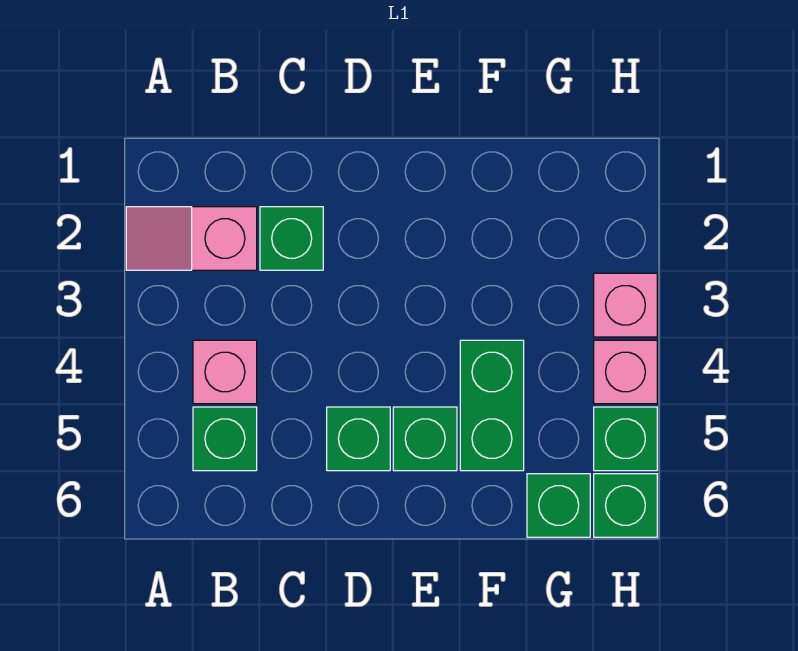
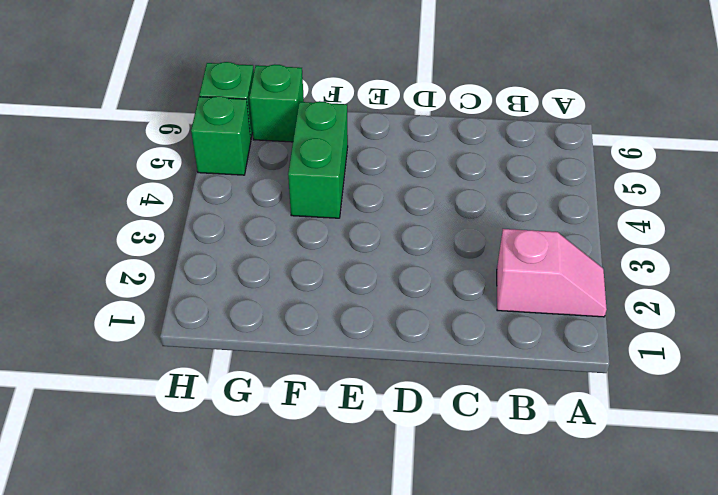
none -> pink 1x1 brick [193,340,257,404]
none -> green 1x1 brick [193,407,257,471]
none -> green 1x1 brick [260,207,323,270]

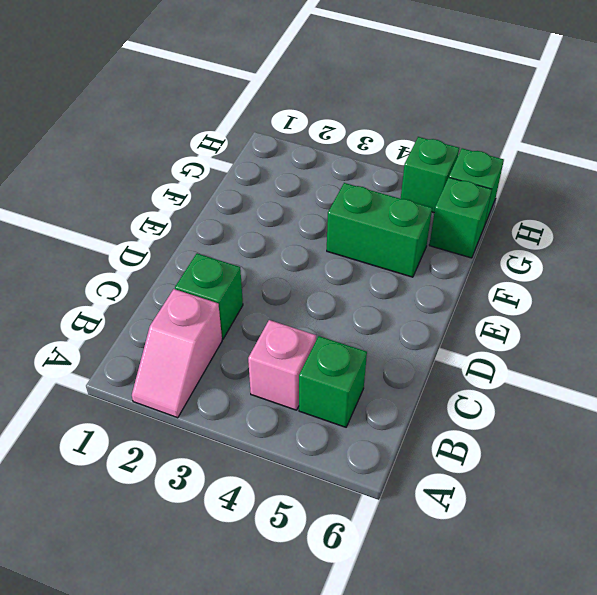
none -> green 1x1 brick [327,407,390,471]
none -> green 1x1 brick [393,407,457,471]
none -> pink 1x1 brick [594,273,657,337]

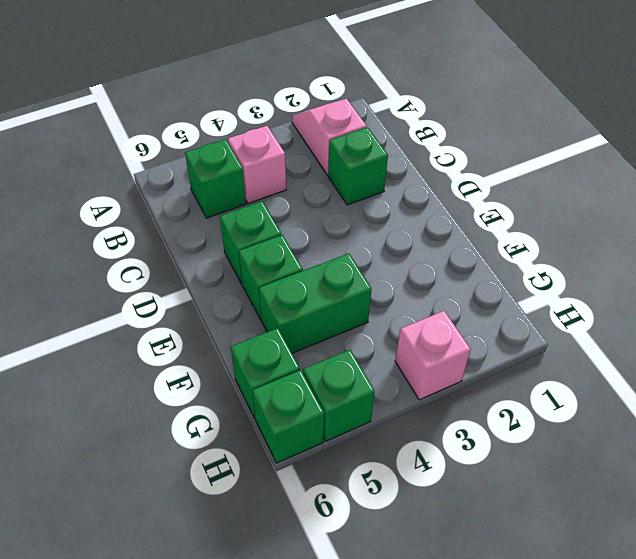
none -> pink 1x1 brick [594,340,657,404]

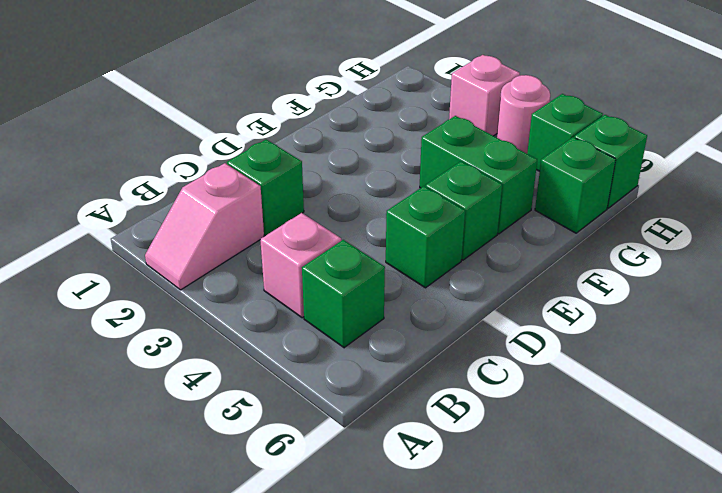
pink 1x1 round brick [497,75,550,154] -> pink 1x1 brick [594,340,657,404]

